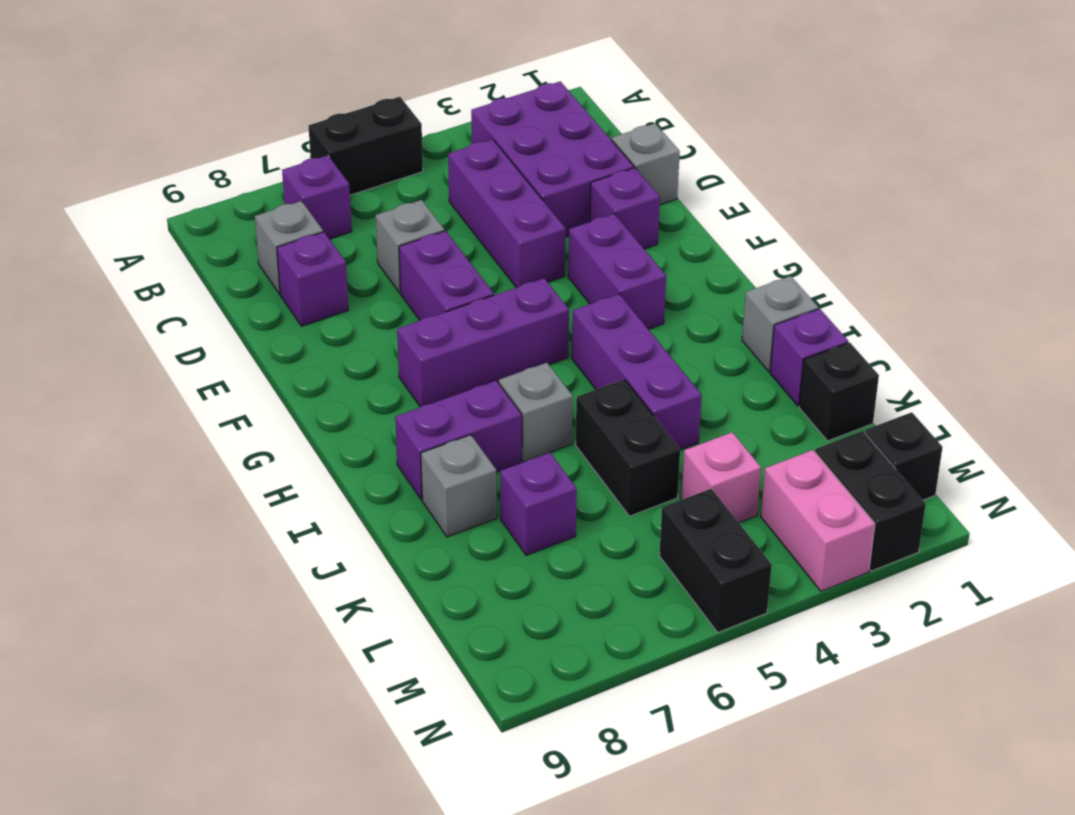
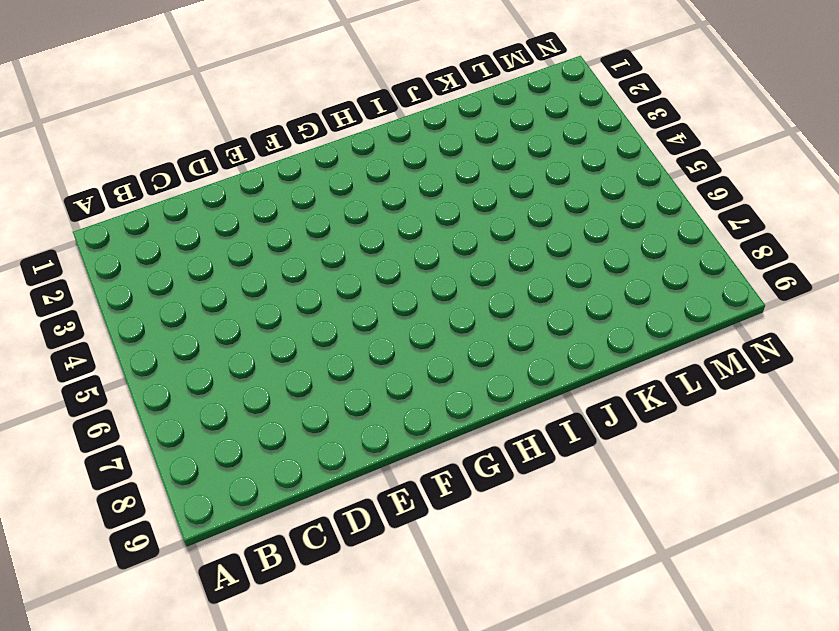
none -> black 1x2 brick [309,97,423,195]
none -> purple 2x3 brick [471,81,634,237]
none -> purple 1x1 brick [282,155,352,239]

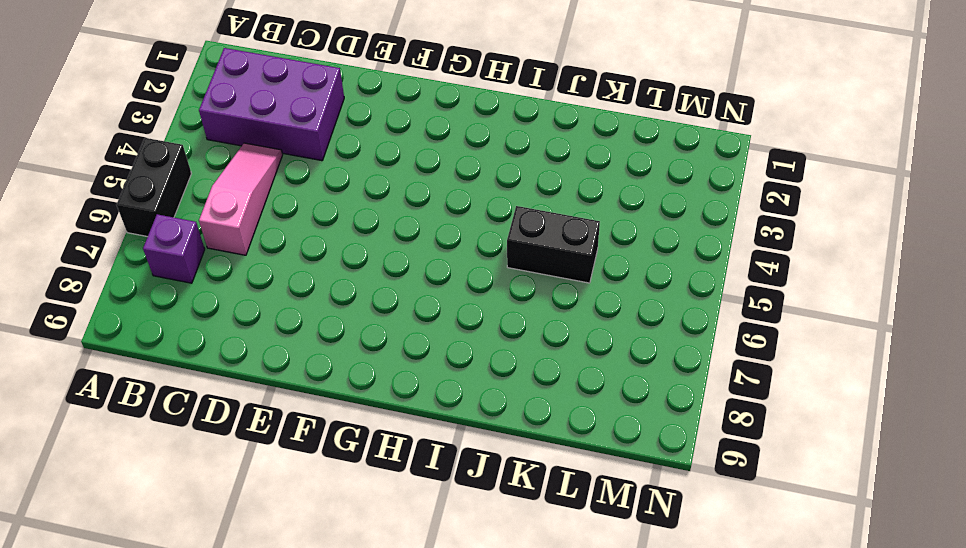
pink 1x3 slope [199,143,283,255] -> purple 1x3 brick [448,139,566,288]
none -> grey 1x1 brick [255,201,323,294]
none -> grey 1x1 brick [612,123,680,205]
none -> grey 1x1 brick [376,200,444,293]

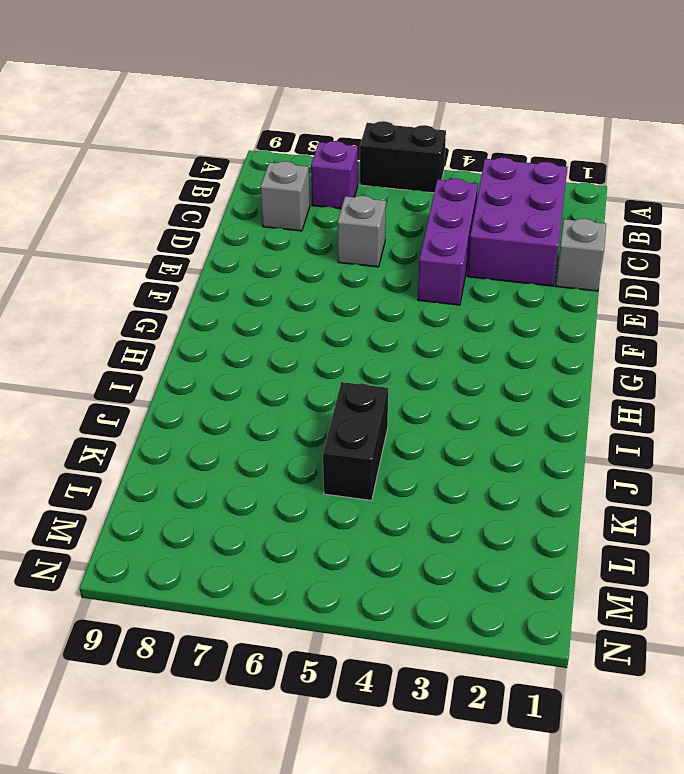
none -> purple 1x1 brick [277,232,348,326]
none -> purple 1x1 brick [590,168,660,249]
none -> purple 1x2 brick [399,231,494,320]

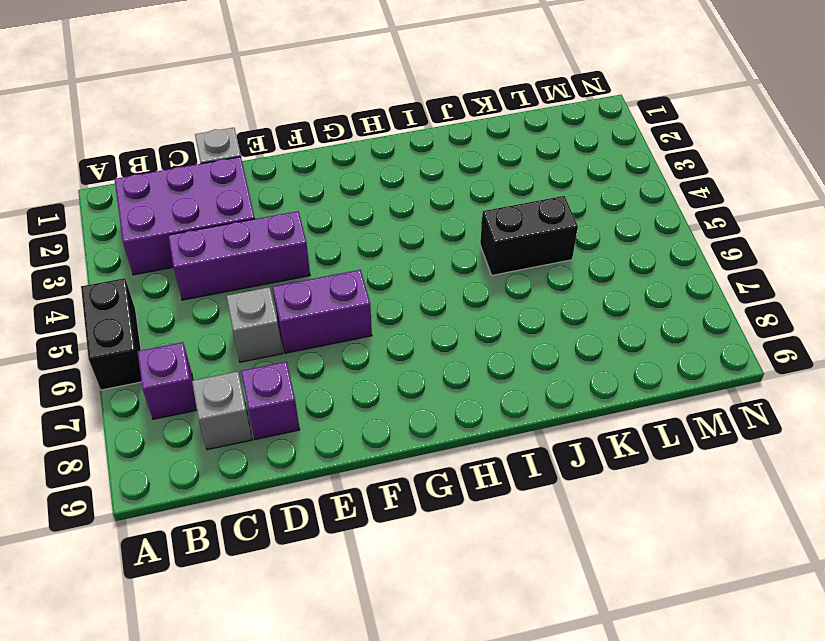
none -> purple 1x1 brick [590,168,660,249]
none -> purple 1x2 brick [568,214,666,329]
none -> purple 1x3 brick [397,278,569,407]

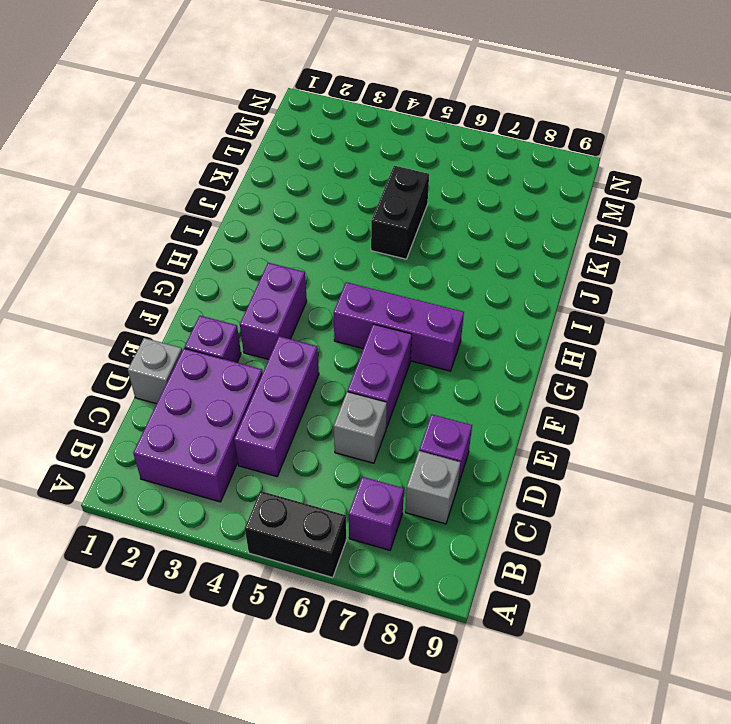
none -> purple 1x3 brick [572,294,702,450]
none -> grey 1x1 brick [742,276,819,372]
none -> grey 1x1 brick [499,363,573,462]

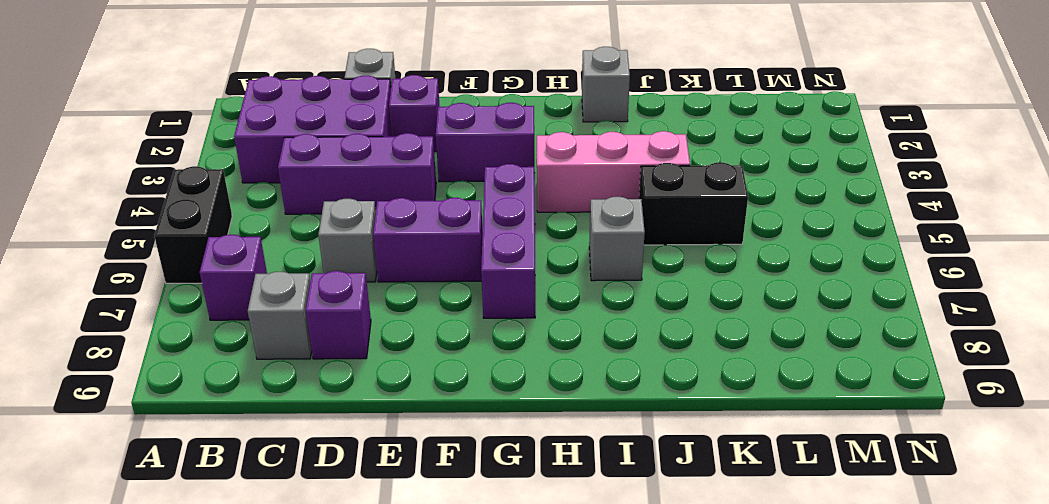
pink 1x3 brick [537,131,690,212] -> purple 1x3 brick [572,294,702,450]
none -> purple 1x2 brick [395,381,522,500]
none -> purple 1x1 brick [770,309,848,406]
none -> grey 1x1 brick [421,435,497,537]

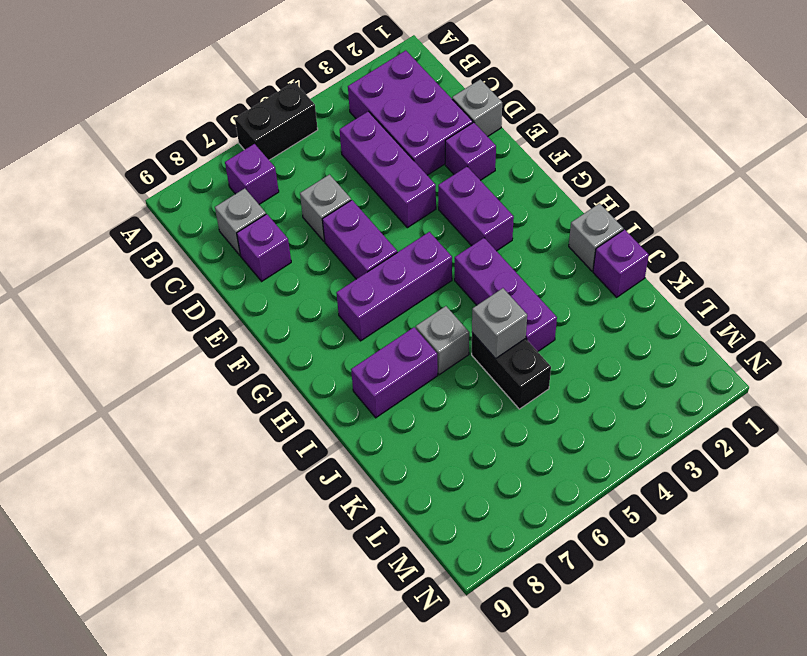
grey 1x1 brick [472,288,527,359] -> grey 1x1 brick moved to [421,435,497,537]
none -> black 1x1 brick [799,342,879,441]
none -> purple 1x1 brick [500,453,577,555]
none -> pink 1x1 brick [681,432,761,523]

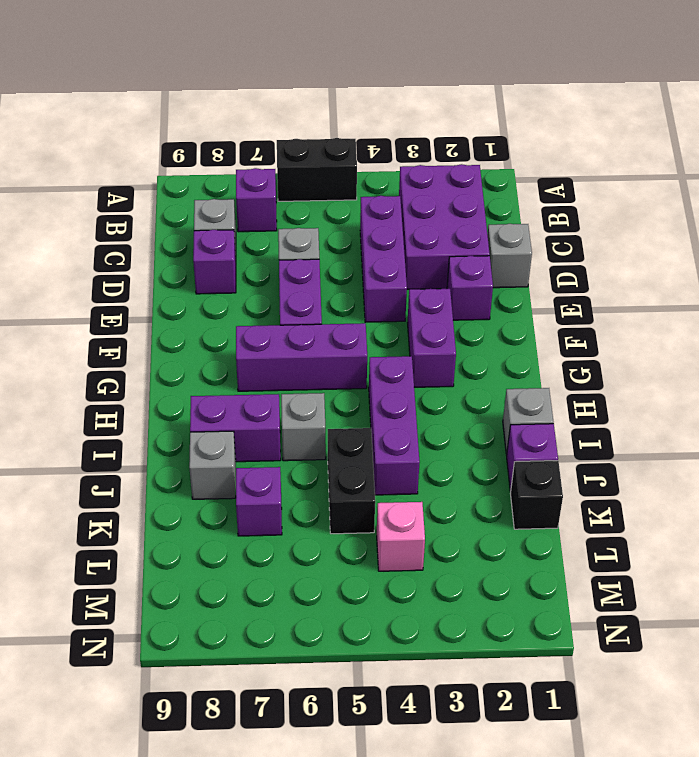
none -> black 1x1 brick [865,412,942,500]
none -> black 1x2 brick [815,431,926,571]
none -> pink 1x2 brick [761,450,875,591]

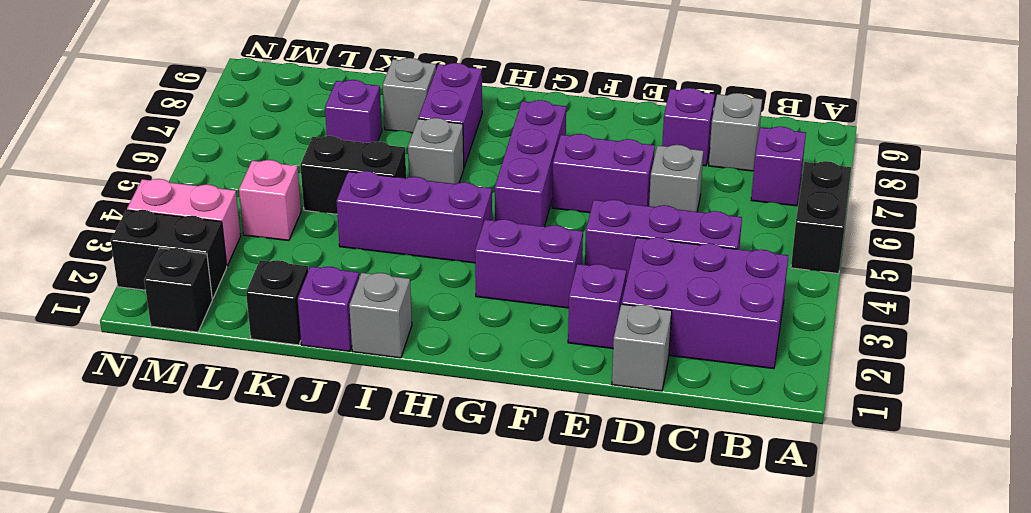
none -> black 1x2 brick [659,489,772,633]

